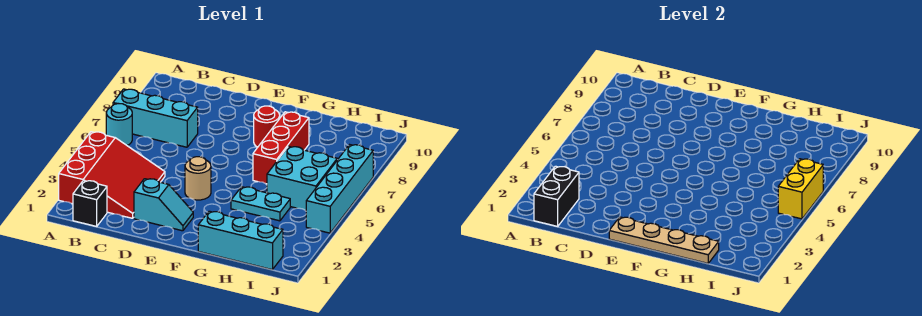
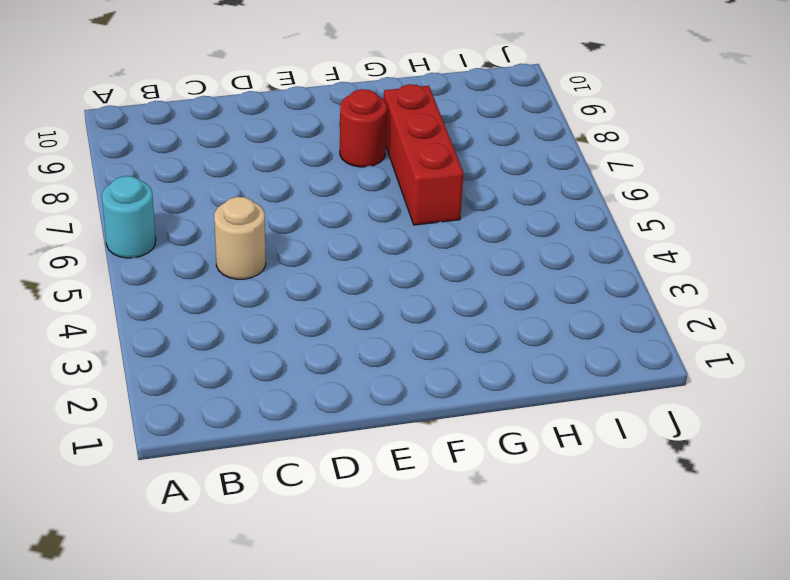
tan 1x1 round brick [214,197,266,279] -> tan 1x1 round brick moved to [185,157,211,200]
none -> red 3x3 slope [59,132,165,218]
none -> cyan 1x3 brick [113,89,198,147]
none -> black 1x1 brick [73,181,107,226]

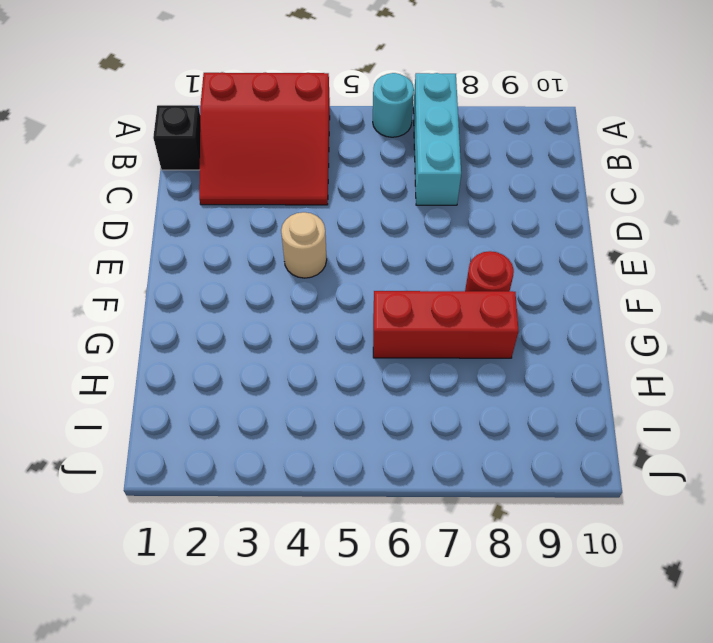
none -> cyan 1x2 slope [134,179,193,231]
none -> cyan 1x3 brick [198,211,283,270]
none -> cyan 1x2 plate [231,187,290,221]

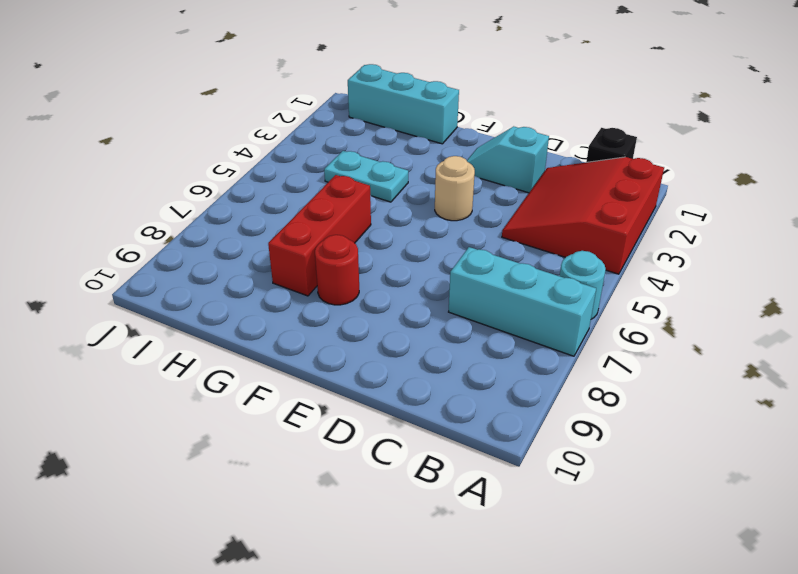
none -> cyan 2x2 brick [267,146,337,210]
none -> cyan 1x4 brick [306,145,373,233]
none -> black 1x2 brick [534,166,579,226]

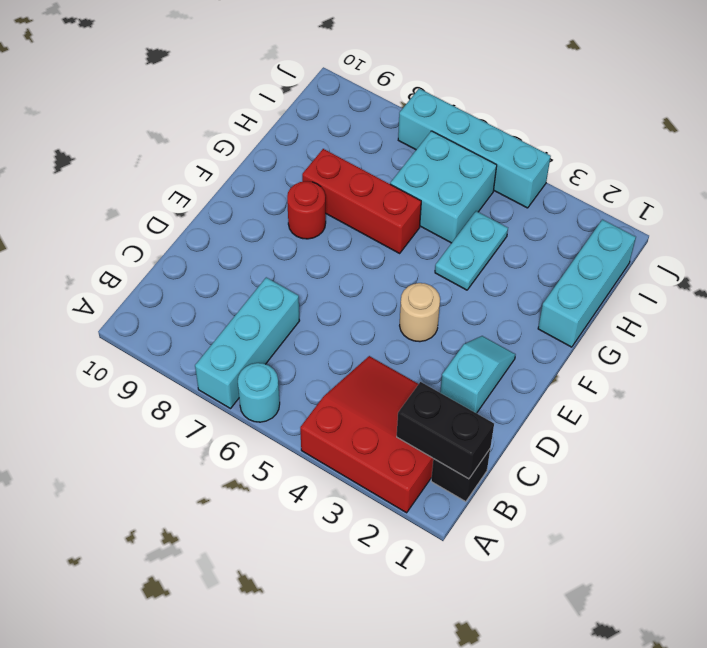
none -> tan 1x4 plate [609,217,719,263]
none -> yellow 1x2 brick [778,159,823,219]

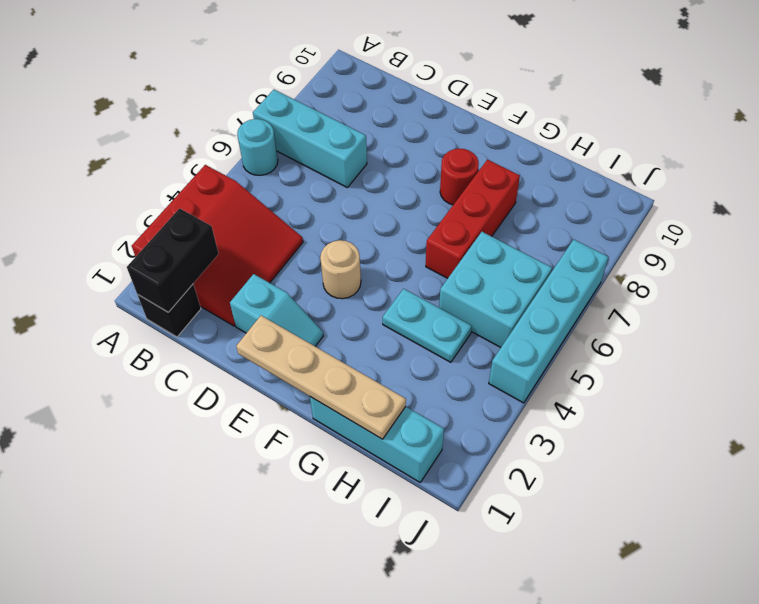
none -> yellow 1x2 brick [778,159,823,219]

